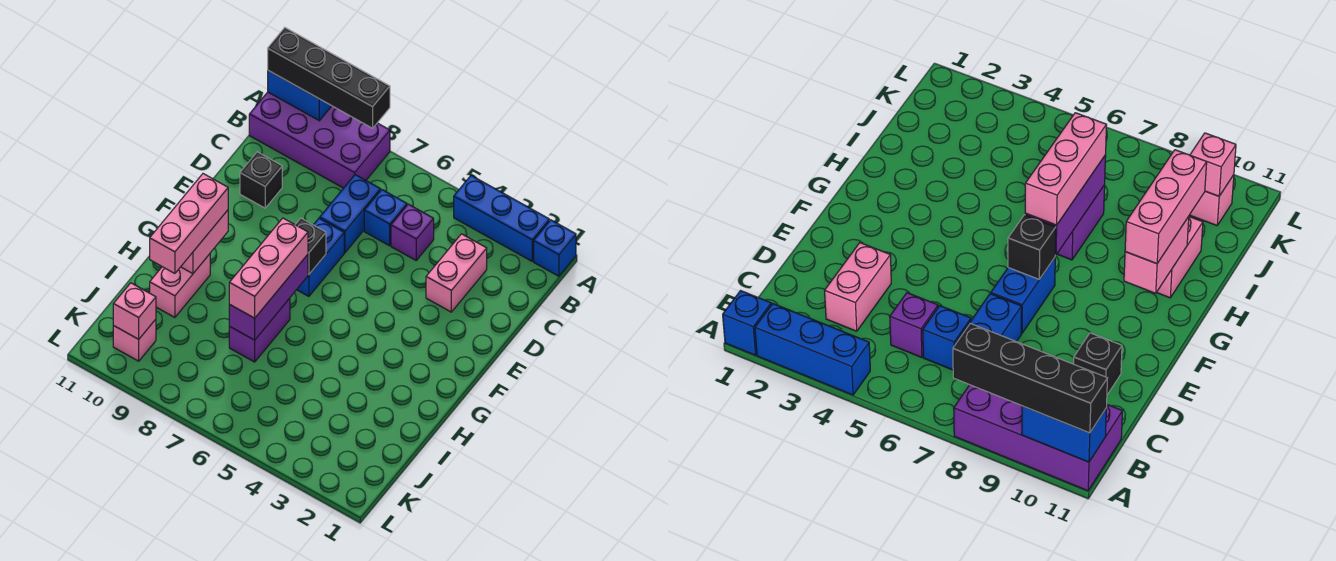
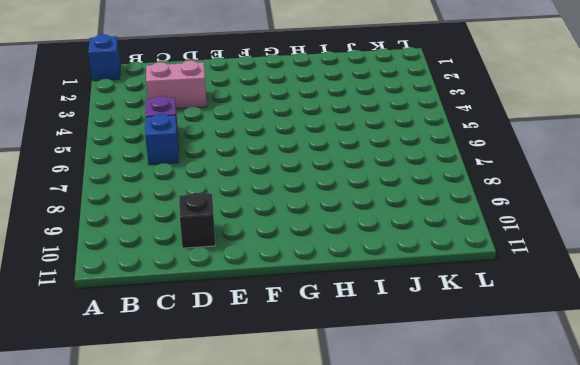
none -> blue 1x3 brick [454,176,549,261]
none -> purple 2x4 brick [249,92,390,188]
none -> blue 1x2 brick [320,175,380,253]

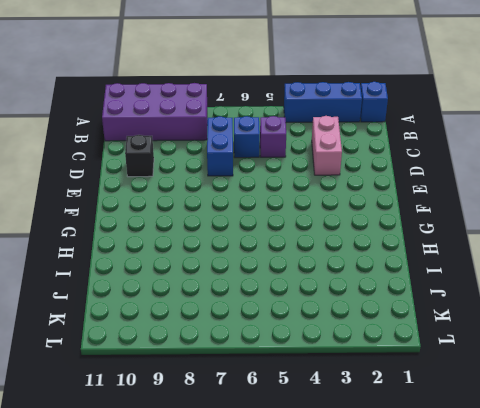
none -> blue 1x2 brick [297,218,344,296]
none -> purple 1x2 brick [229,298,290,362]
none -> pink 1x2 brick [150,254,210,317]

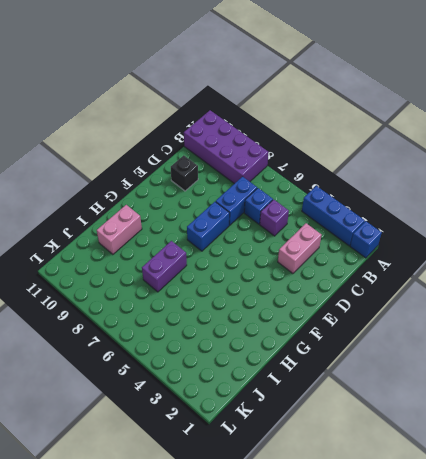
none -> pink 1x1 brick [113,319,156,361]
none -> blue 1x2 brick [268,71,331,121]
none -> black 1x1 brick [295,218,326,275]

